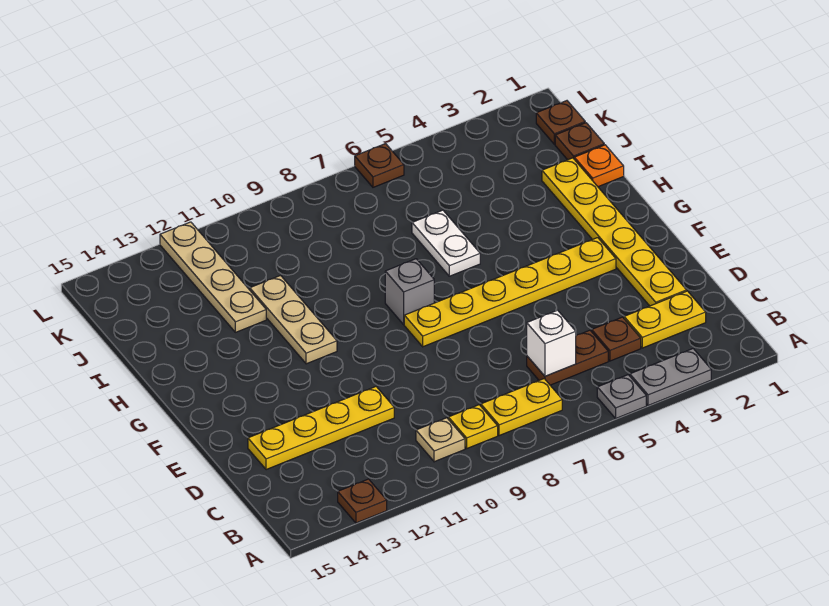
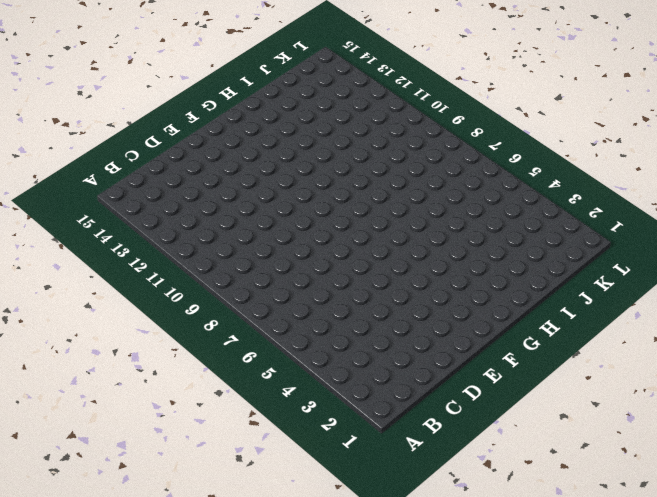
none -> grey 1x2 plate [630,349,711,405]
none -> grey 1x1 plate [597,375,646,418]
none -> brown 1x1 plate [338,479,387,523]

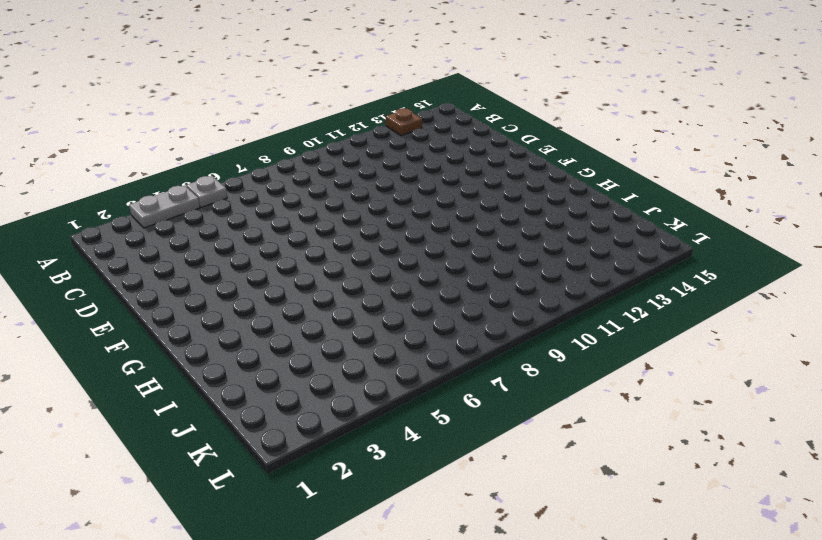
none -> yellow 1x2 plate [481,379,562,436]
none -> yellow 1x1 plate [448,405,498,448]
none -> tan 1x1 plate [416,418,465,462]

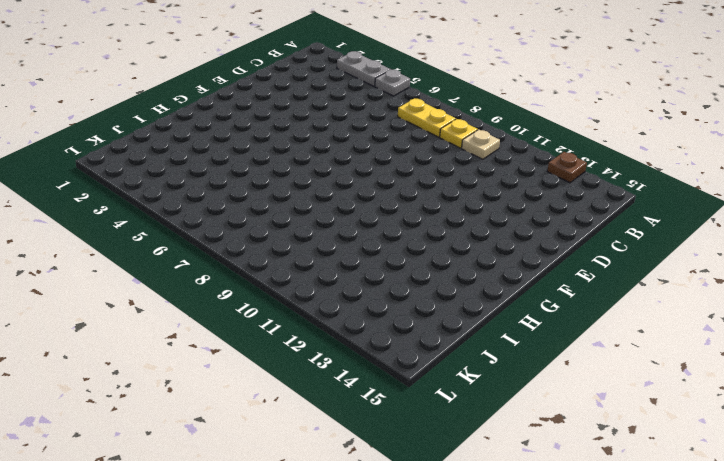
none -> yellow 1x2 plate [624,291,706,348]
none -> brown 1x1 plate [592,317,641,361]
none -> brown 1x2 plate [527,330,608,385]

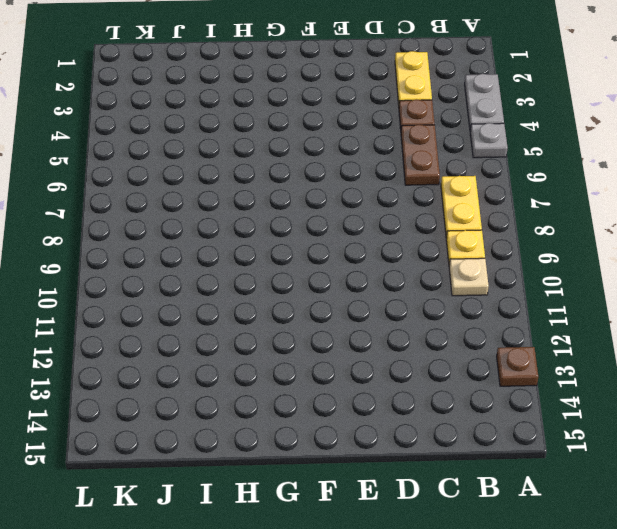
none -> yellow 1x6 plate [542,158,687,306]
none -> yellow 1x4 plate [248,387,394,470]
none -> yellow 1x6 plate [404,238,616,347]

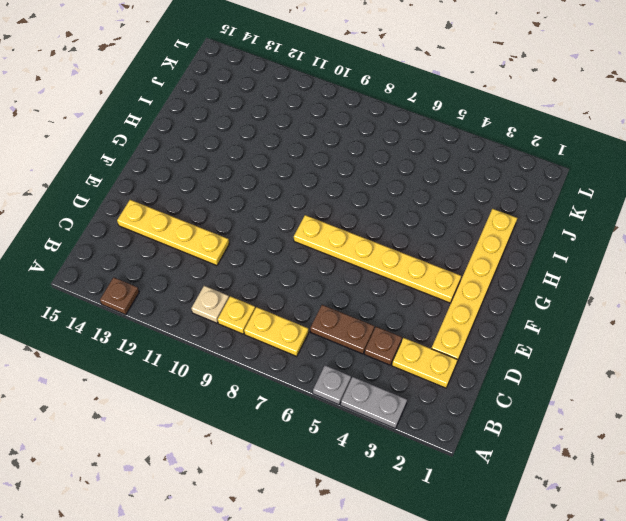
none -> grey 1x1 brick [385,259,434,324]
none -> tan 1x3 plate [250,276,337,364]
none -> white 1x2 plate [412,210,480,276]

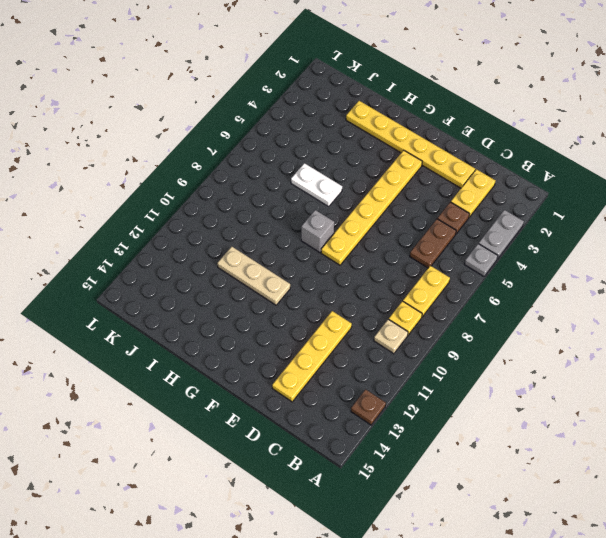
none -> orange 1x1 plate [574,145,624,187]
none -> tan 1x4 plate [160,222,266,332]
none -> brown 1x1 plate [555,123,604,160]

